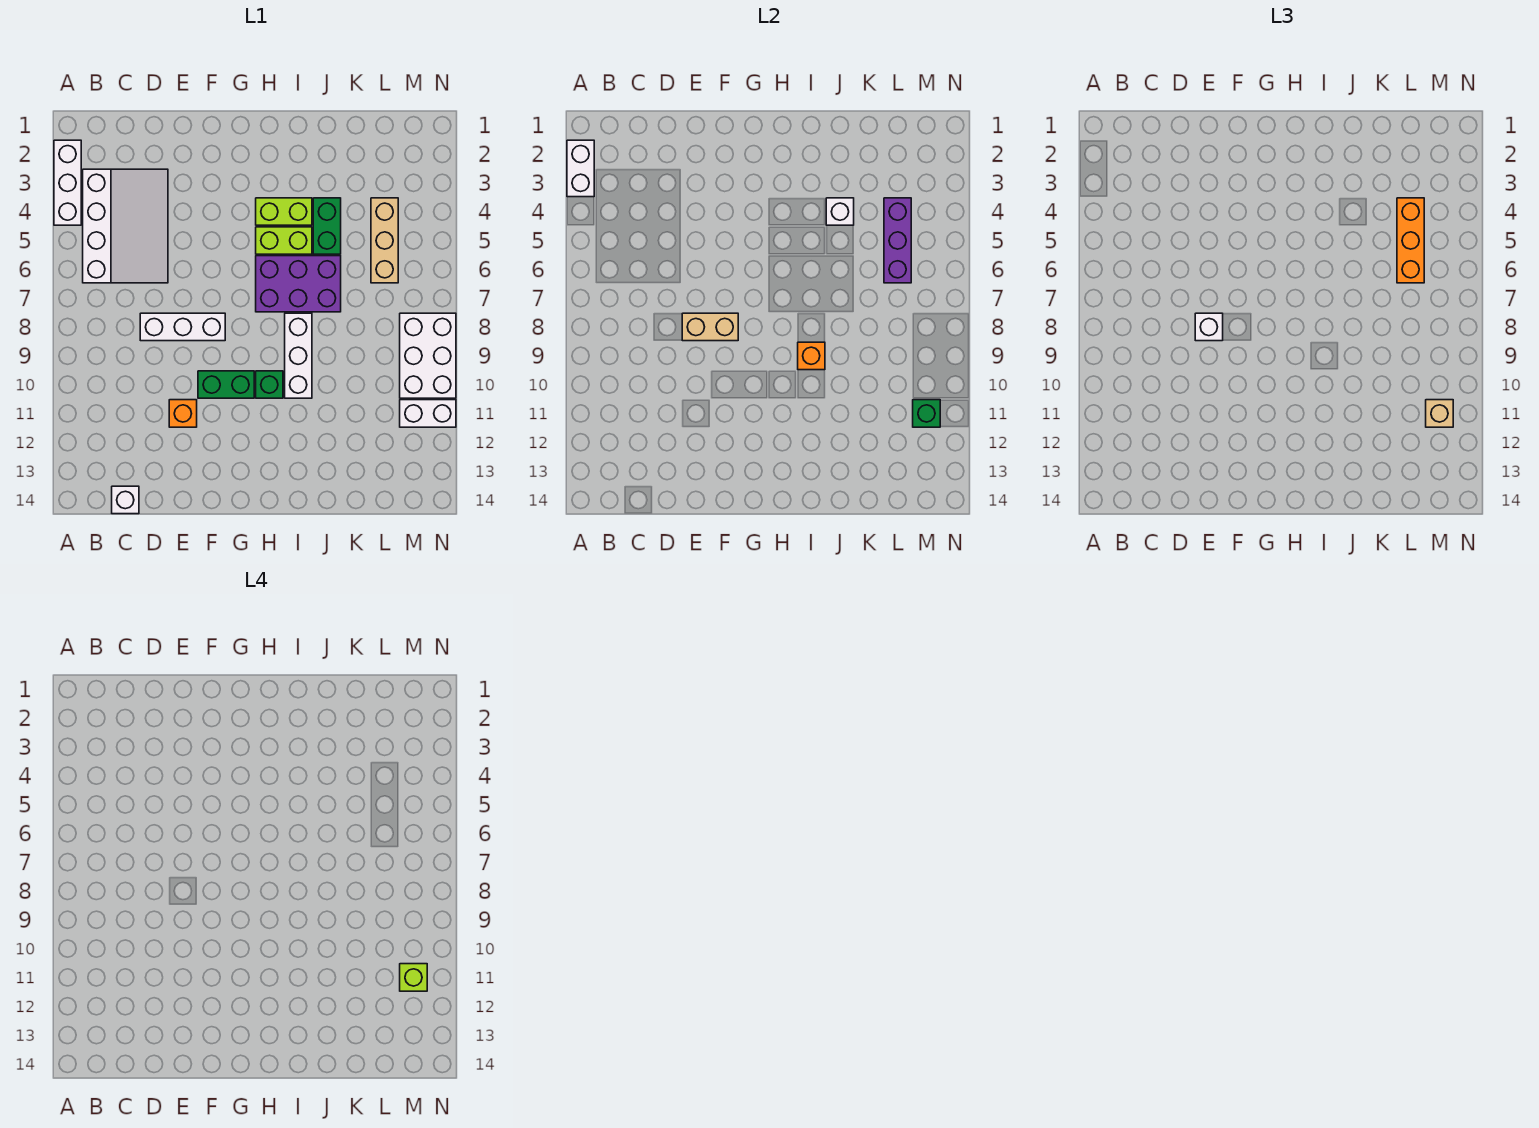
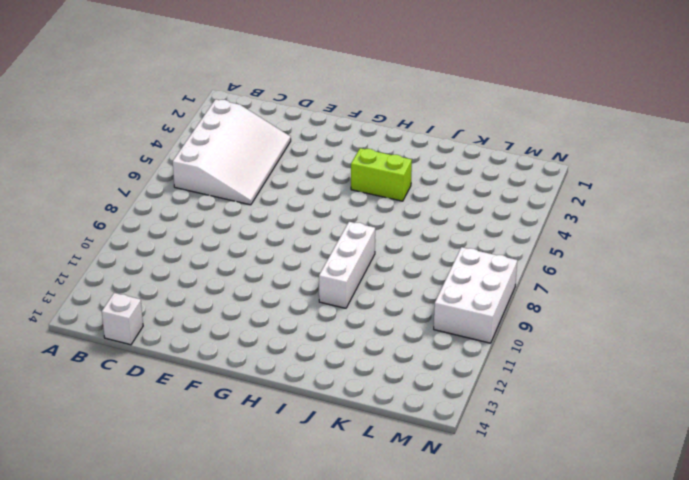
none -> white 1x3 brick [54,140,81,225]
none -> white 1x3 brick [140,313,225,341]
none -> orange 1x1 brick [169,400,197,427]

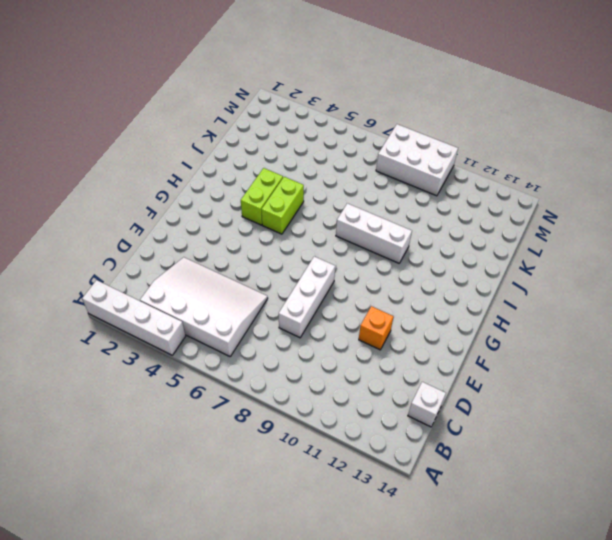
white 1x4 brick [82,280,186,355] -> white 1x3 brick [54,140,81,225]
none -> green 1x2 brick [198,371,254,398]
none -> purple 2x3 brick [256,256,341,312]
none -> green 1x1 brick [256,371,283,398]

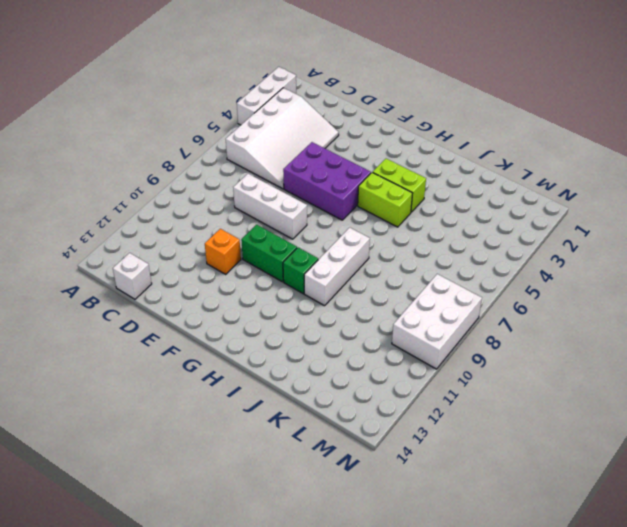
purple 2x3 brick [283,142,371,220] -> purple 2x3 brick moved to [256,256,341,312]
none -> green 1x2 brick [313,198,341,254]
none -> tan 1x3 brick [371,198,398,283]
none -> white 1x2 brick [400,400,456,427]

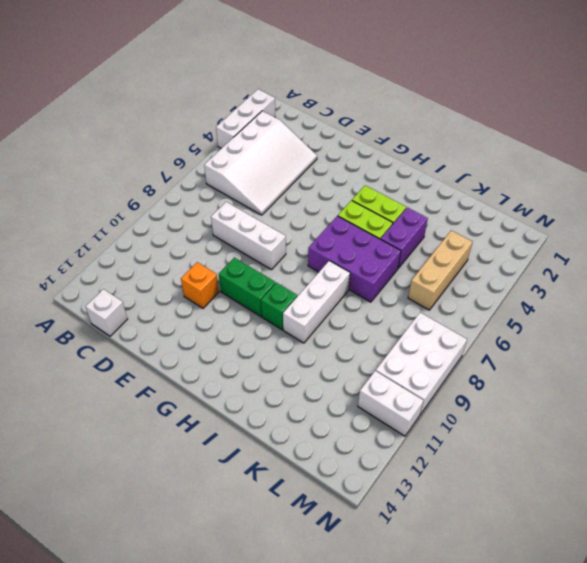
purple 1x2 brick [381,207,428,268] -> green 1x2 brick [313,198,341,254]
none -> white 1x2 brick [567,140,594,197]
none -> tan 1x2 brick [682,313,738,341]
none -> orange 1x1 brick [798,342,825,370]

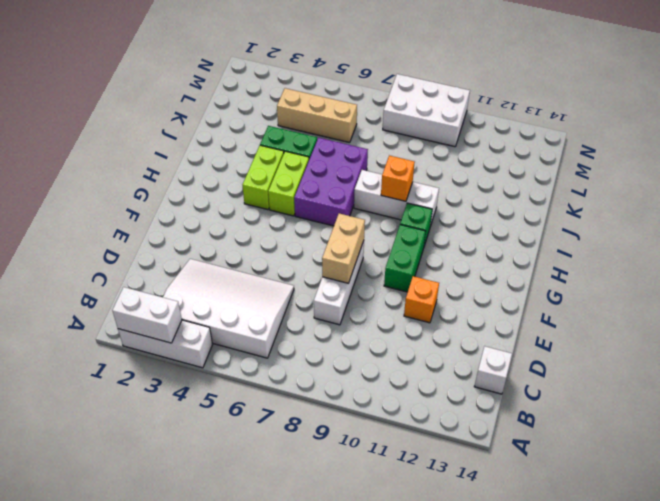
none -> white 1x2 brick [400,400,456,427]
none -> white 1x1 brick [826,198,854,225]
none -> purple 1x3 brick [884,198,911,283]

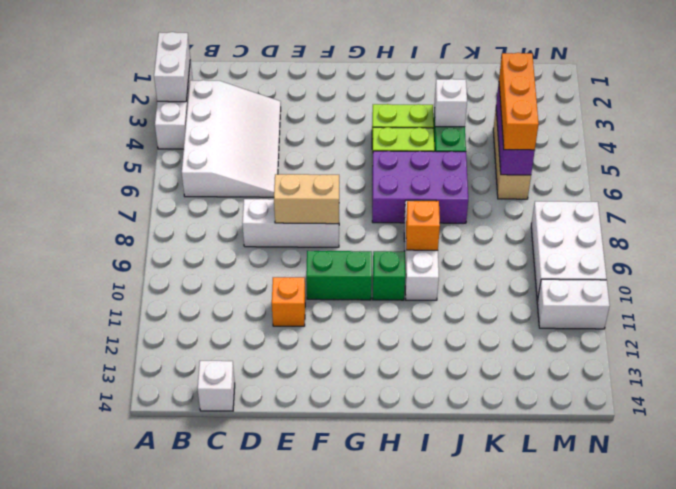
none -> green 1x1 brick [913,400,940,427]
none -> white 1x1 brick [1195,313,1223,341]
none -> tan 1x1 brick [1426,400,1453,427]

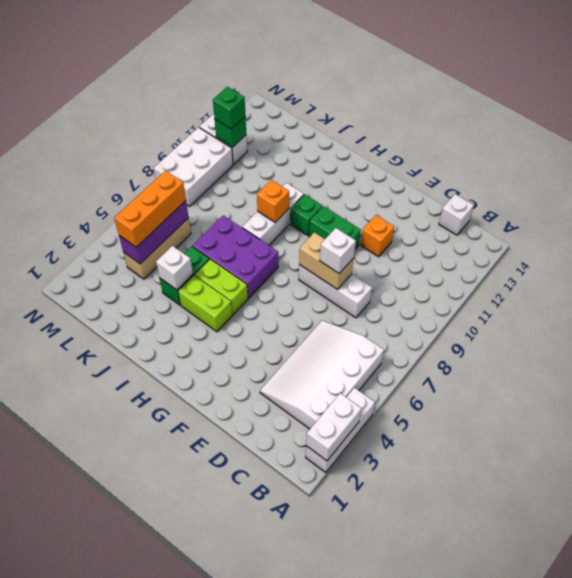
green 1x1 brick [213,87,245,129] -> tan 1x1 brick [1426,400,1453,427]
none -> lime 1x1 brick [400,964,427,991]

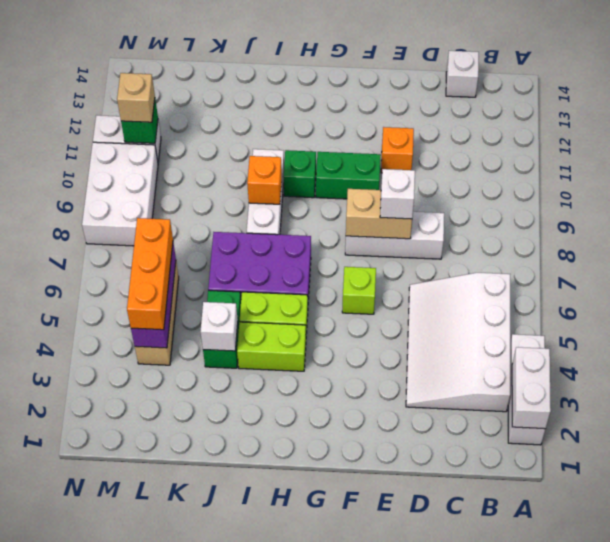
lime 1x1 brick [342,267,376,314] -> lime 1x1 brick moved to [400,964,427,991]

